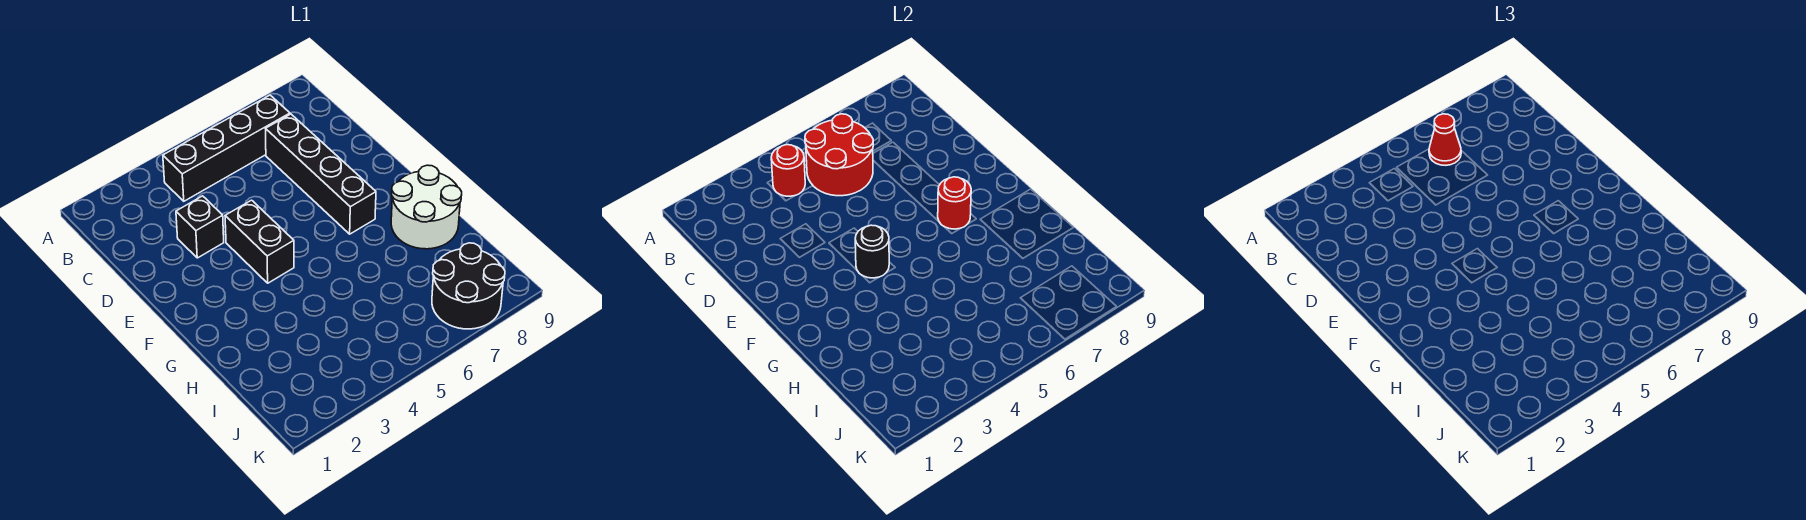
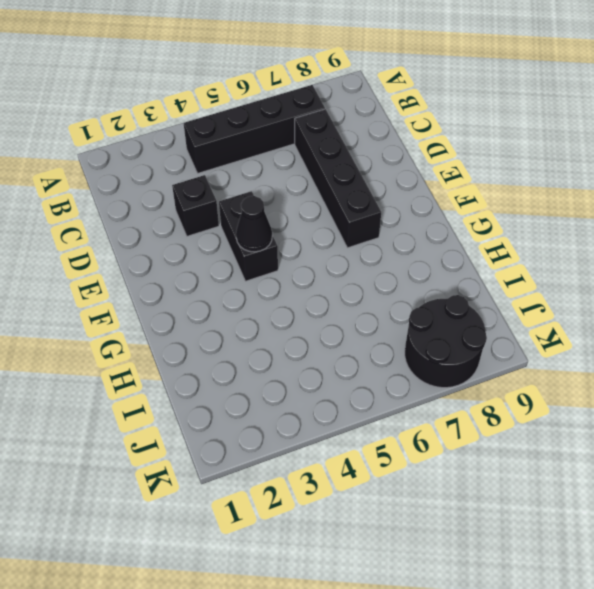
black 1x1 cone [236,196,272,252] -> black 1x1 round brick [855,225,889,278]
none -> white 2x2 round brick [391,165,462,249]
none -> red 1x1 round brick [771,145,805,196]

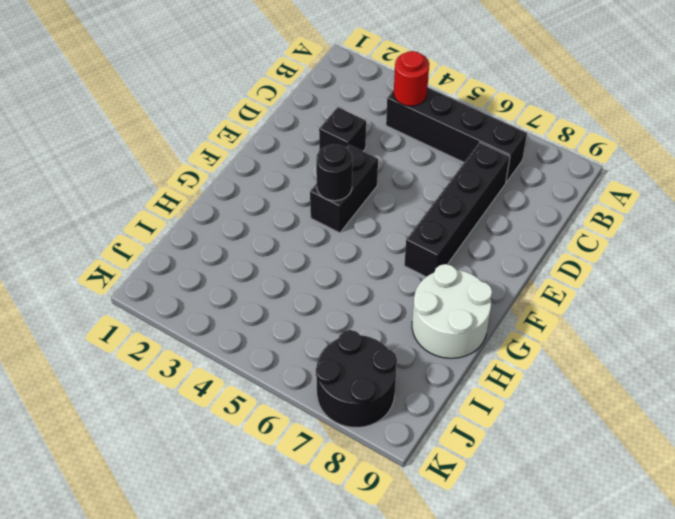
none -> red 2x2 round brick [805,114,873,196]
none -> red 1x1 round brick [938,177,971,229]

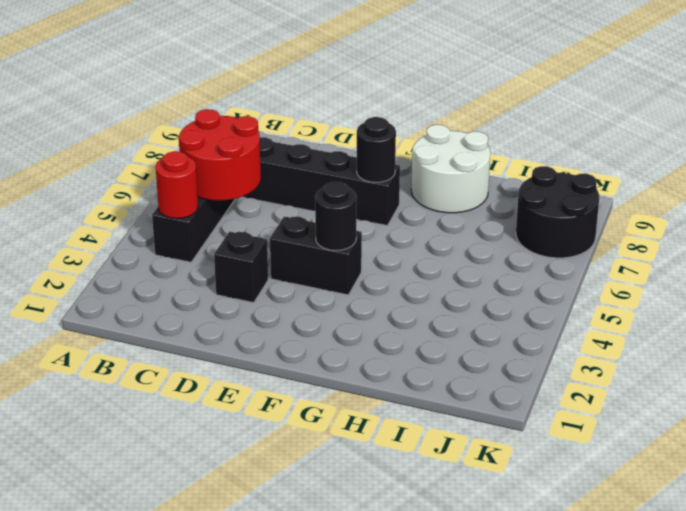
black 1x1 round brick [357,117,396,182] -> red 1x1 round brick [938,177,971,229]
none -> red 1x1 cone [1429,114,1461,165]

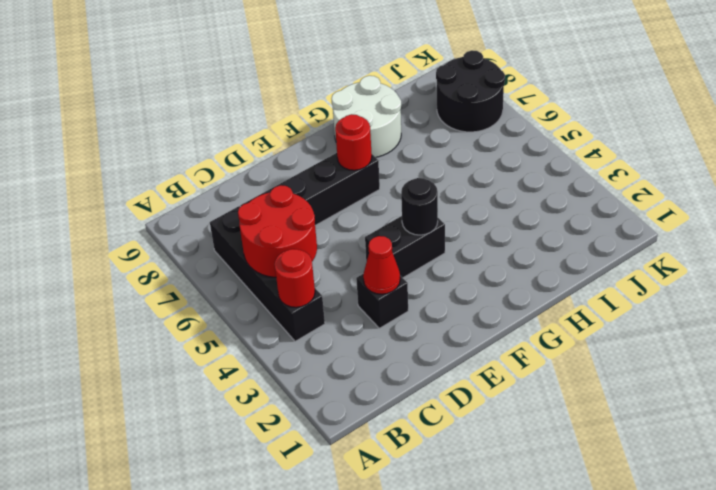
red 1x1 cone [363,236,400,294] -> red 1x1 cone moved to [1429,114,1461,165]

